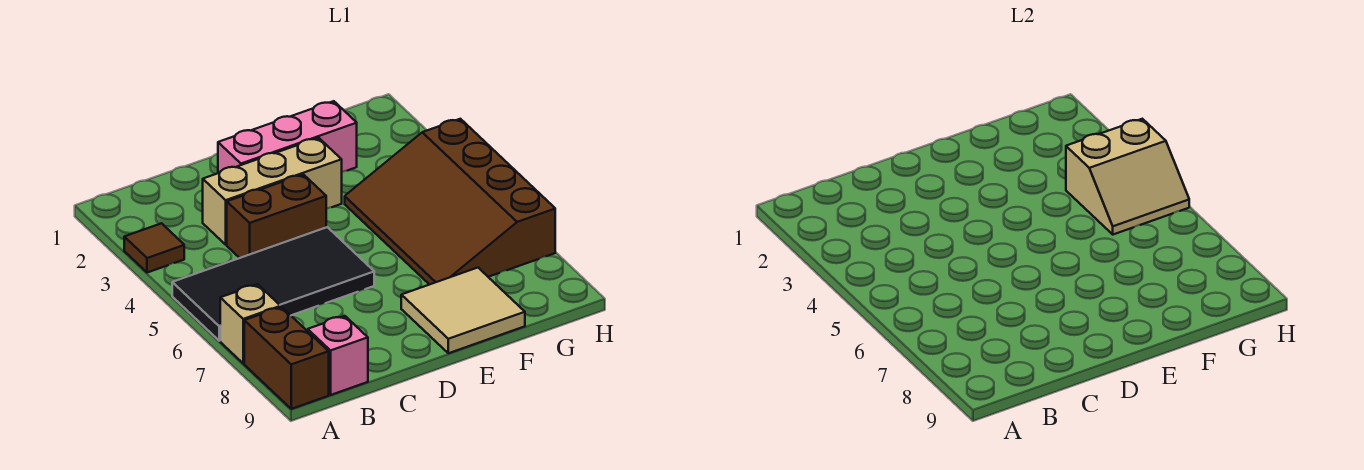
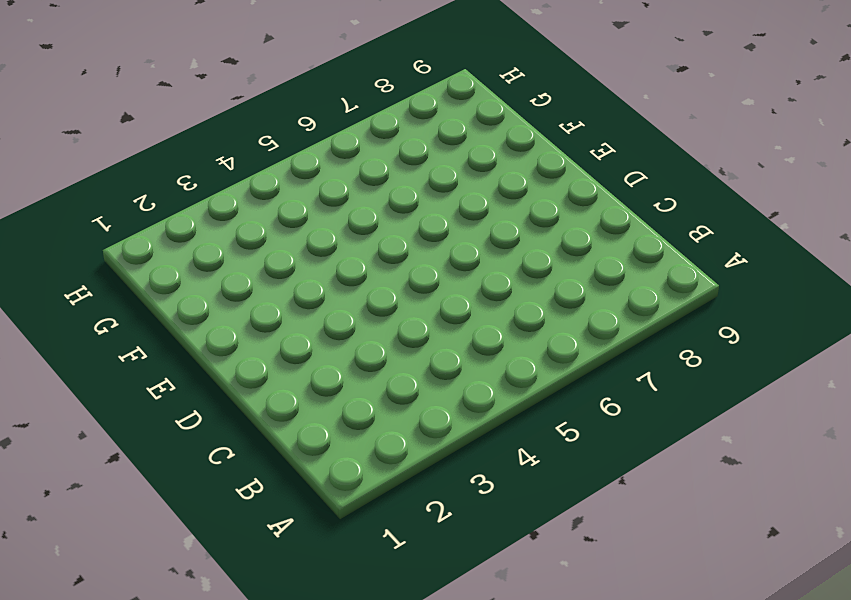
none -> brown 1x1 tile [124,223,184,273]
none -> black 2x4 tile [172,227,374,341]

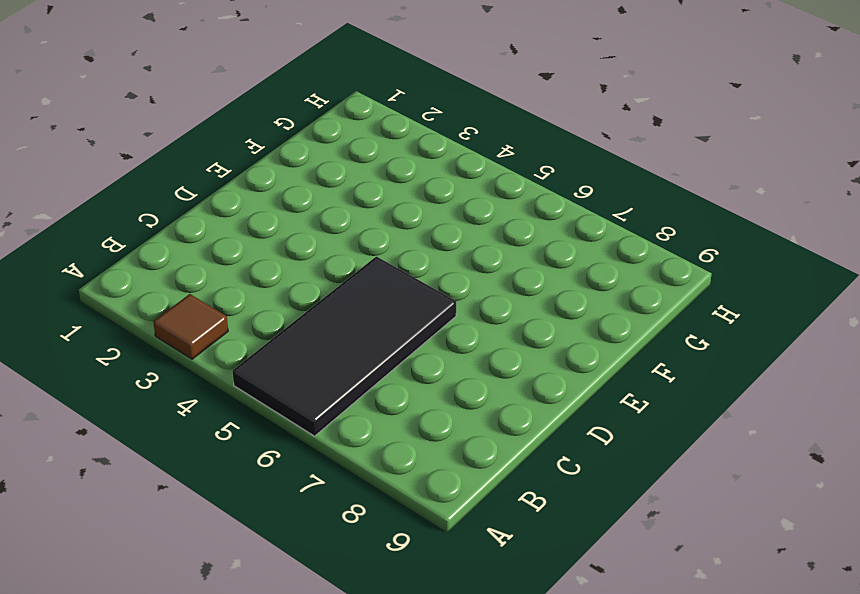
none -> tan 1x1 brick [220,284,281,363]
none -> brown 1x2 brick [244,307,329,409]

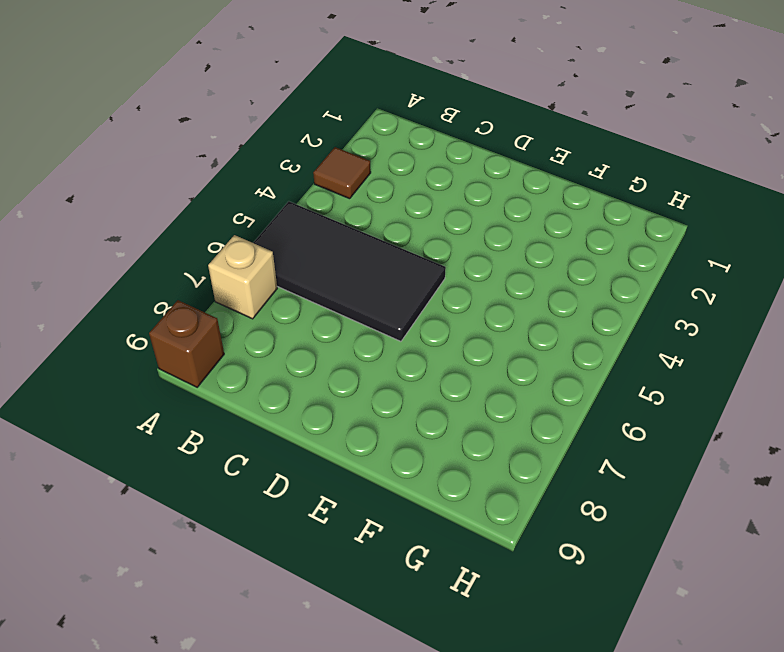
brown 1x1 brick [149,300,224,387] -> brown 1x2 brick [244,307,329,409]
none -> pink 1x1 brick [308,316,368,395]
none -> tan 1x3 brick [203,138,342,245]

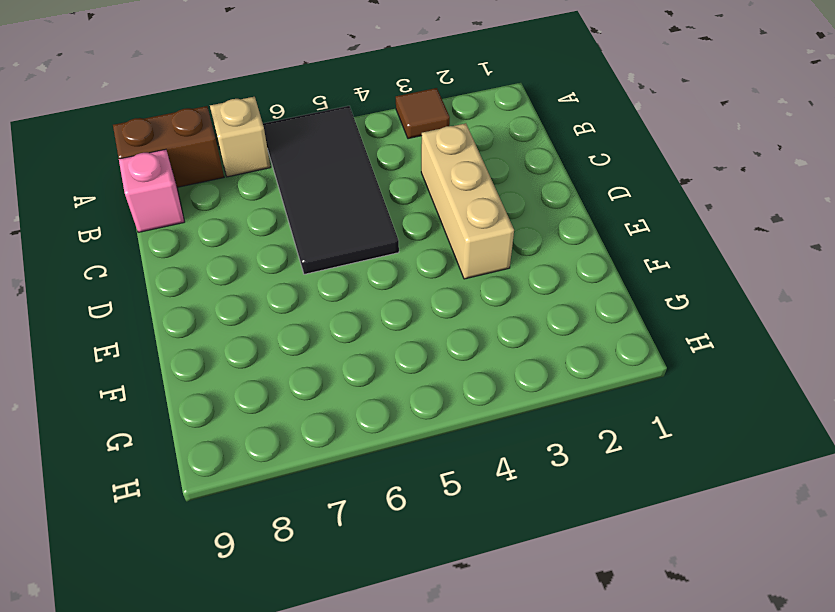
none -> brown 1x2 brick [227,174,326,258]
none -> pink 1x3 brick [218,101,357,173]

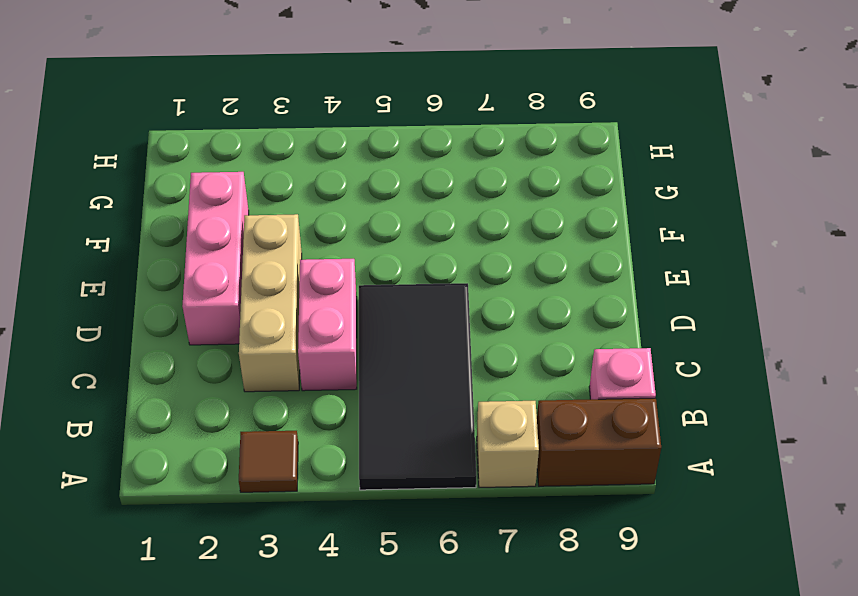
pink 1x2 brick [298,259,357,391] -> brown 1x2 brick [227,174,326,258]
none -> tan 2x2 tile [401,268,525,353]
none -> brown 3x4 slope [345,119,555,285]

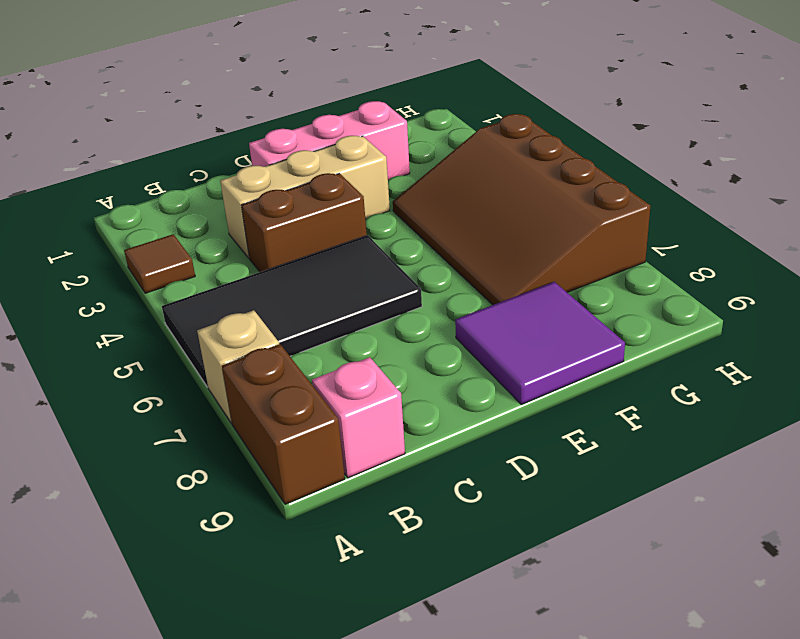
purple 2x2 tile [455,282,625,404] -> tan 2x2 tile [401,268,525,353]
none -> tan 2x2 slope [1066,119,1189,235]

